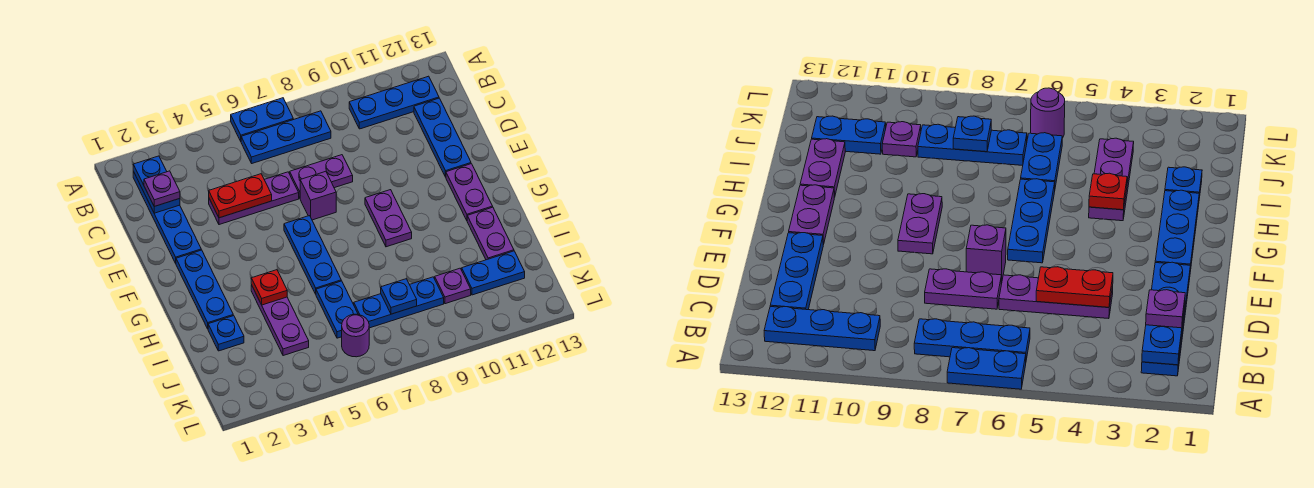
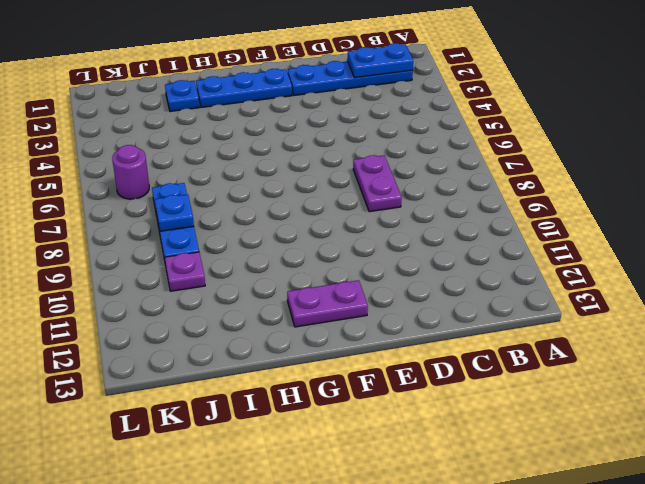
none -> blue 1x2 plate [231,98,293,141]
none -> blue 1x3 plate [241,111,331,163]
none -> blue 1x3 plate [349,76,439,129]

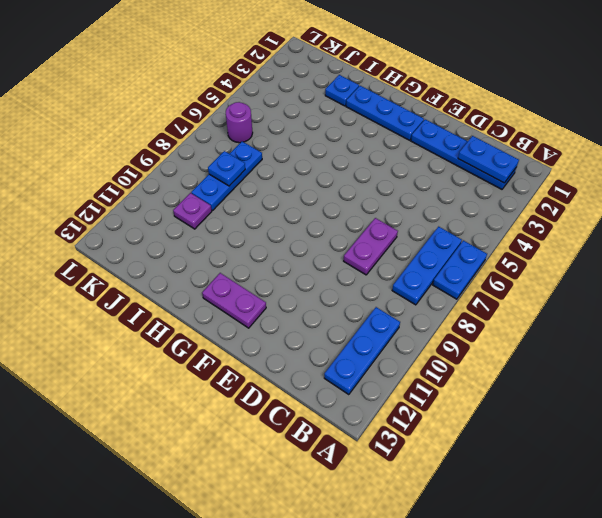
none -> blue 1x3 plate [414,98,471,177]
none -> purple 1x3 plate [209,172,299,225]
none -> purple 1x1 brick [300,171,336,220]

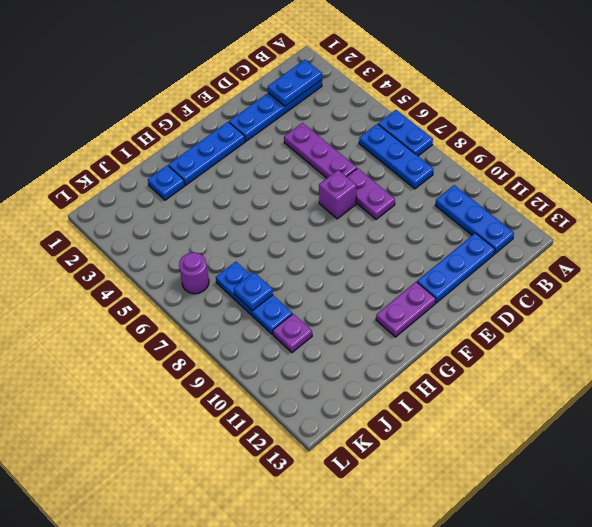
none -> blue 1x3 plate [284,216,341,294]
none -> purple 1x2 plate [365,190,412,247]
none -> purple 1x3 plate [251,285,309,356]

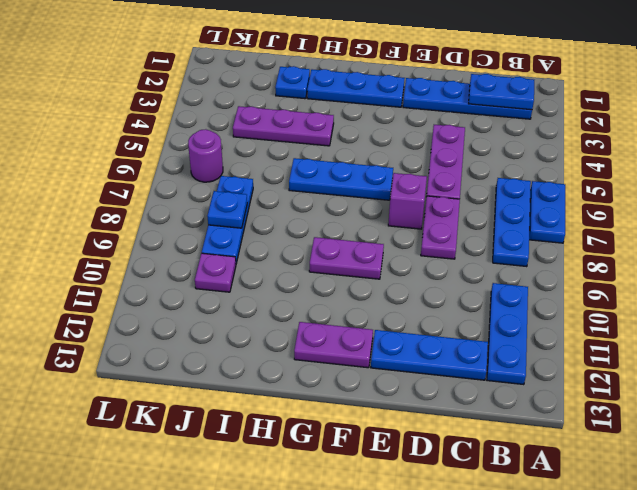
none -> purple 1x2 plate [467,207,514,260]
none -> blue 1x2 plate [316,281,358,338]
none -> blue 1x2 plate [462,251,525,295]

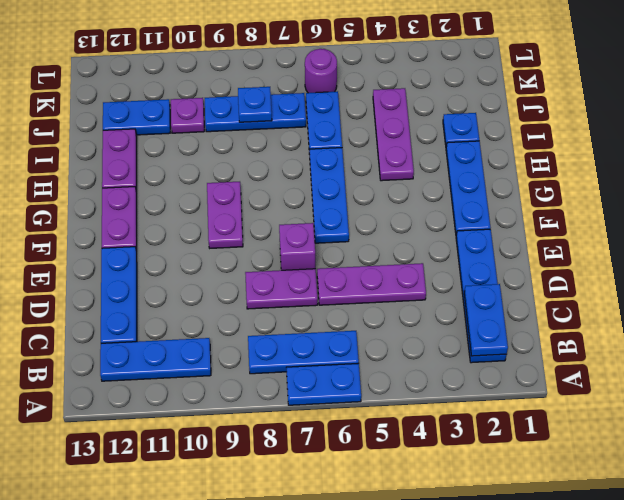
none -> red 1x2 plate [209,174,272,218]
none -> red 1x1 plate [251,270,287,305]
none -> purple 1x1 plate [144,171,180,206]

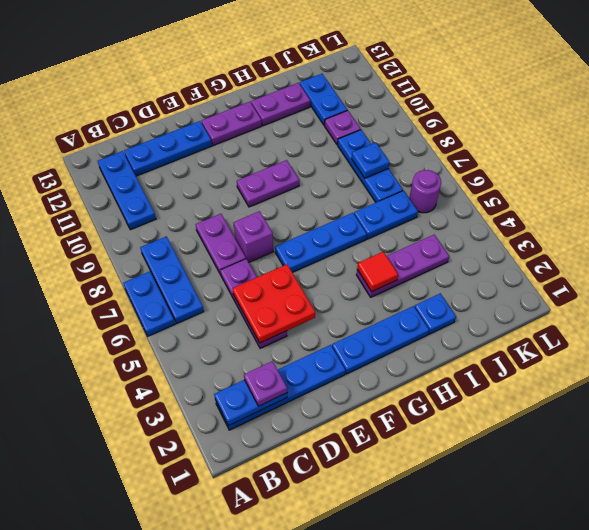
red 2x2 plate [232,264,315,343] -> red 1x2 plate [209,174,272,218]
red 1x1 tile [357,252,398,292] -> red 1x1 plate [251,270,287,305]

